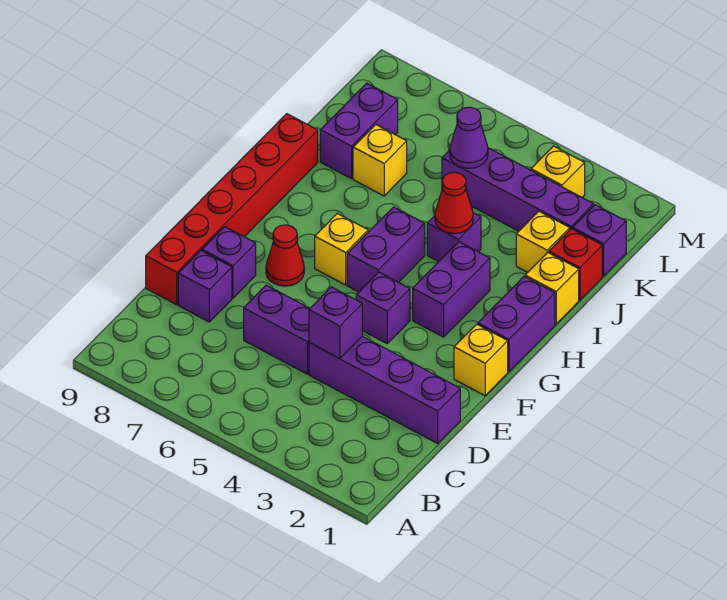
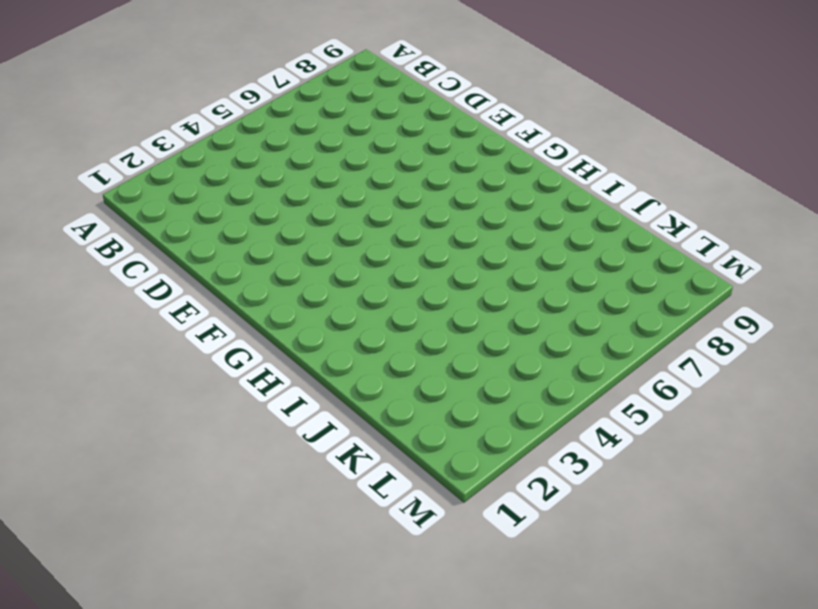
none -> purple 1x4 brick [309,336,460,443]
none -> purple 1x2 brick [244,285,310,374]
none -> purple 1x1 brick [178,251,232,322]

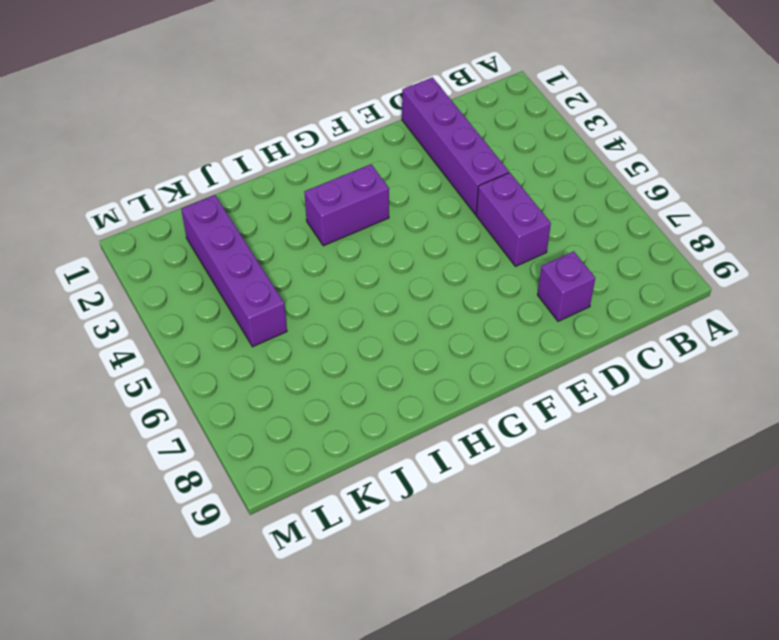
none -> red 1x6 brick [146,114,318,305]
none -> purple 1x1 brick [202,227,256,298]
none -> yellow 1x1 brick [454,324,508,396]

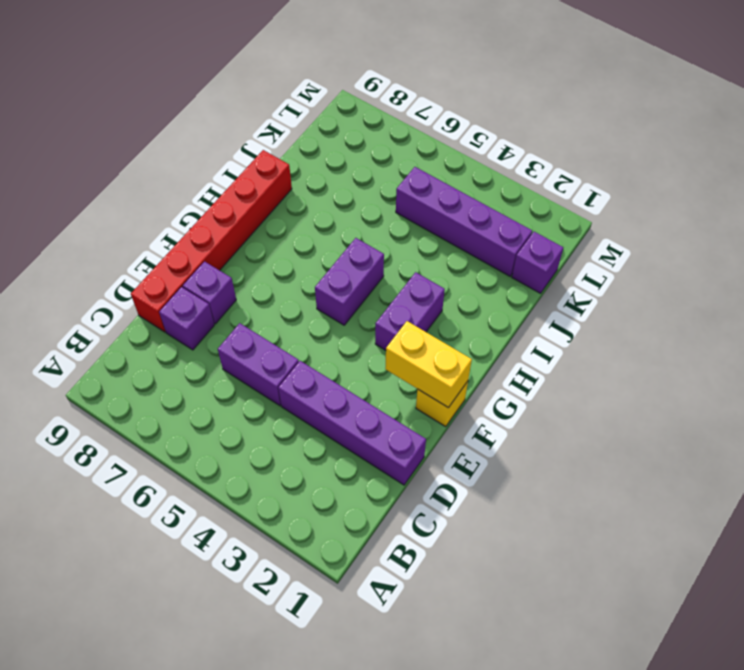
yellow 1x2 brick [385,321,472,408] -> none
none -> purple 1x1 brick [356,272,410,343]
none -> red 1x1 cone [266,225,304,286]
none -> purple 1x2 brick [478,276,555,372]

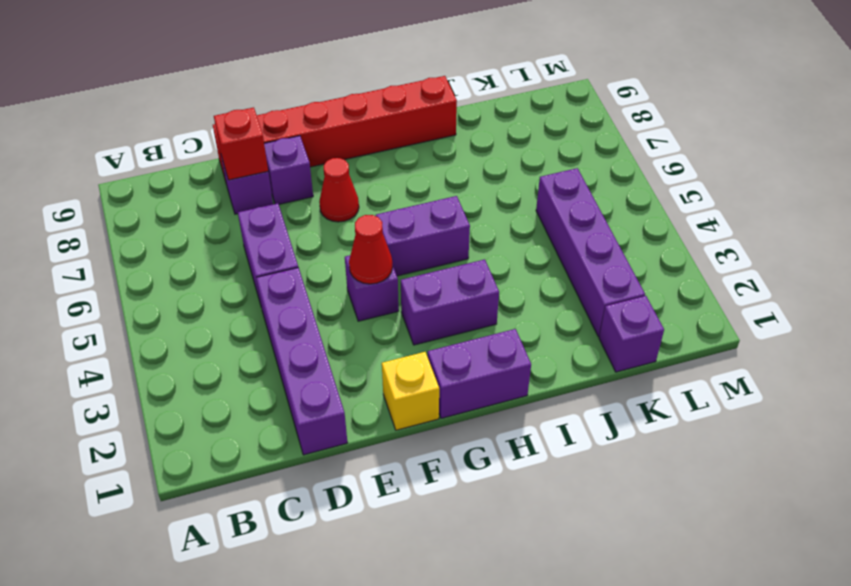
red 1x1 brick [214,107,268,180] -> red 1x1 brick moved to [549,229,602,300]
red 1x1 cone [349,215,393,284] -> red 1x1 cone moved to [435,172,473,234]
none -> yellow 1x1 brick [315,214,368,285]
none -> yellow 1x1 brick [525,253,579,324]
none -> purple 1x1 brick [427,213,481,262]

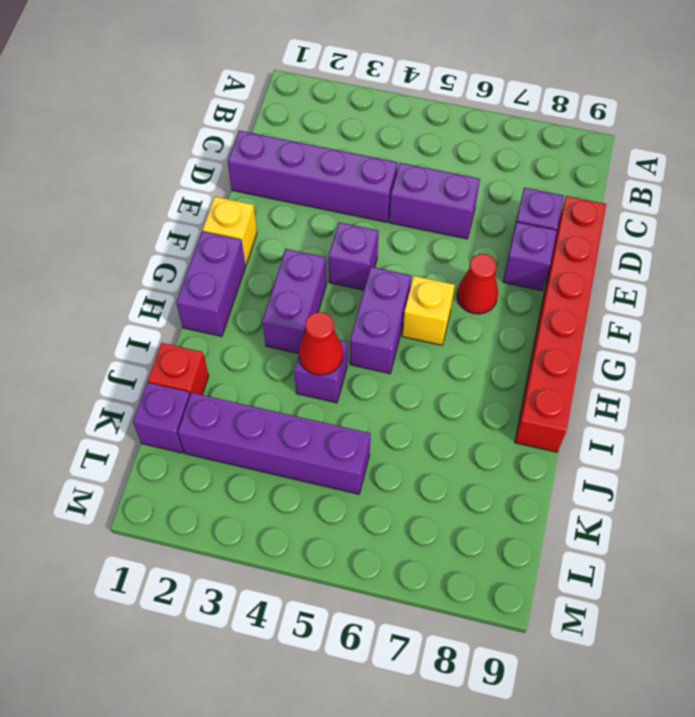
none -> yellow 1x1 brick [525,253,579,324]
none -> yellow 1x1 brick [516,211,570,272]
none -> yellow 1x1 brick [353,125,407,196]

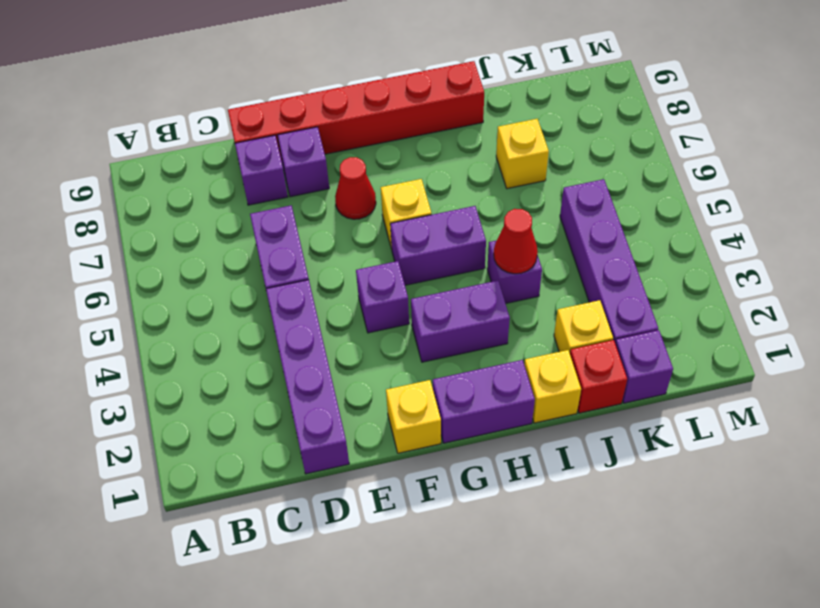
none -> purple 1x2 brick [320,83,398,179]
none -> yellow 1x1 brick [531,146,585,197]
none -> purple 1x1 brick [309,287,362,359]

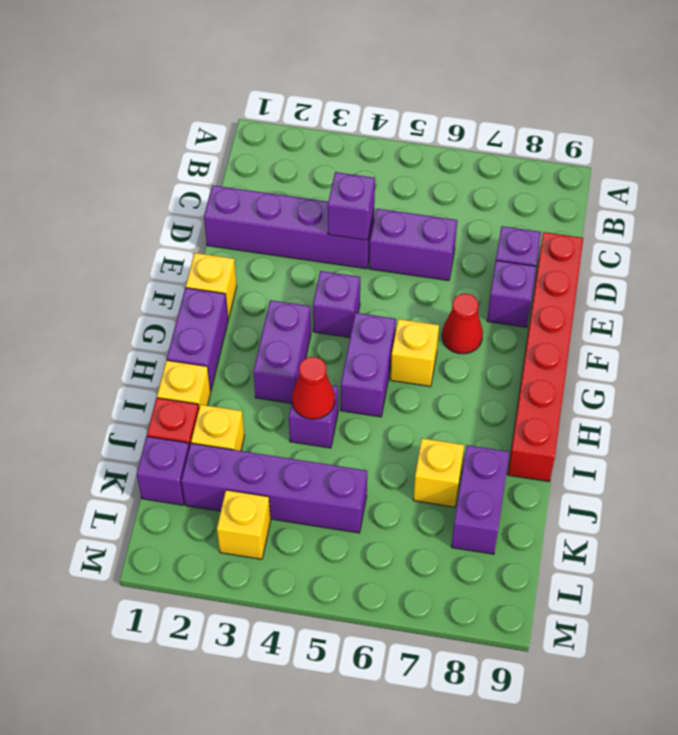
none -> purple 1x1 cone [450,107,488,168]

